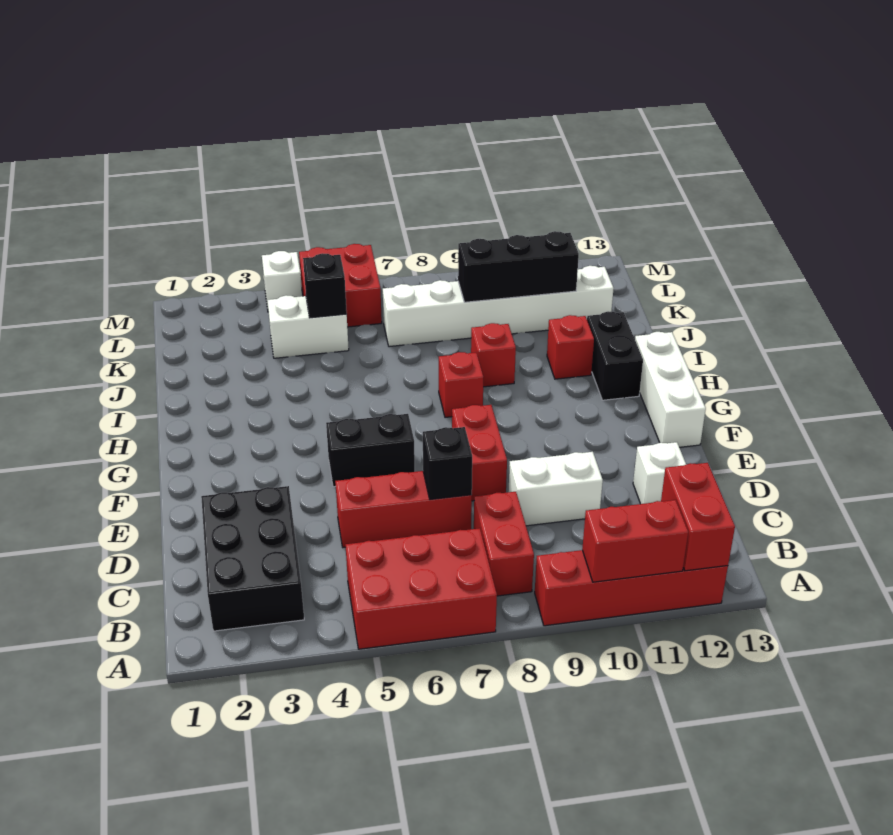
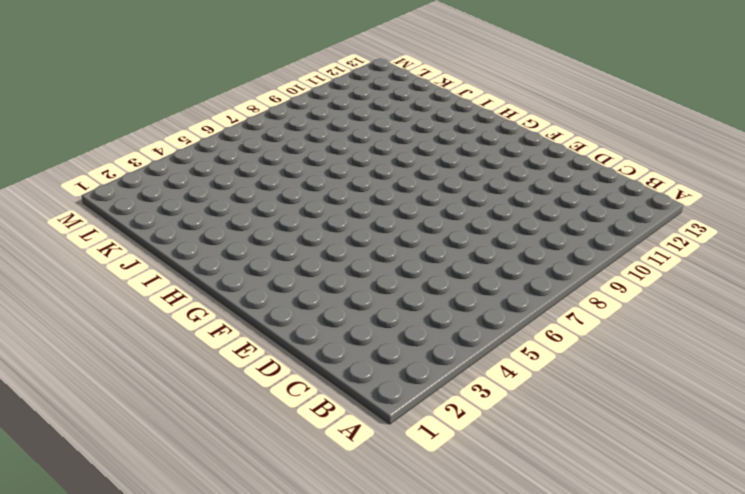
none -> red 2x3 brick [346,528,497,649]
none -> red 1x4 brick [535,550,728,626]
none -> black 2x3 brick [201,486,304,631]

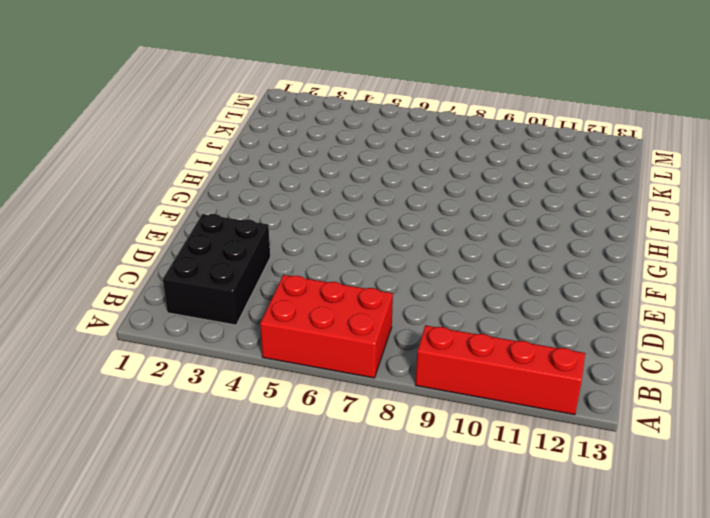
none -> red 1x2 brick [474,492,534,596]
none -> red 1x3 brick [335,471,472,547]
none -> white 1x2 brick [508,452,603,526]

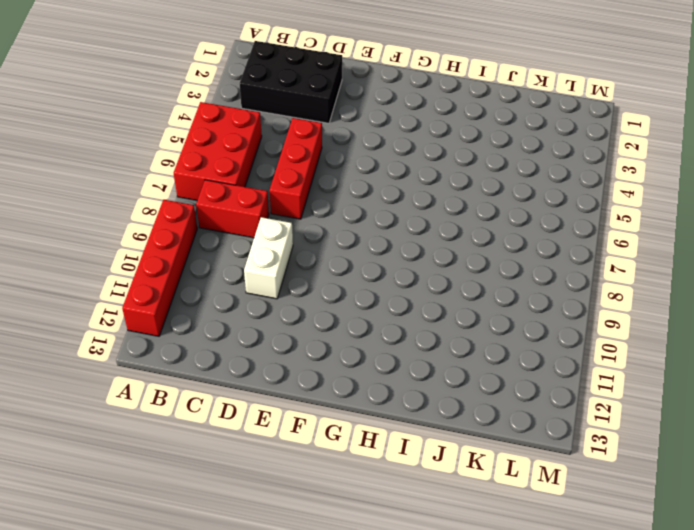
none -> white 1x1 brick [633,442,686,504]
none -> red 1x2 brick [452,405,507,501]
none -> black 1x2 brick [326,414,415,487]

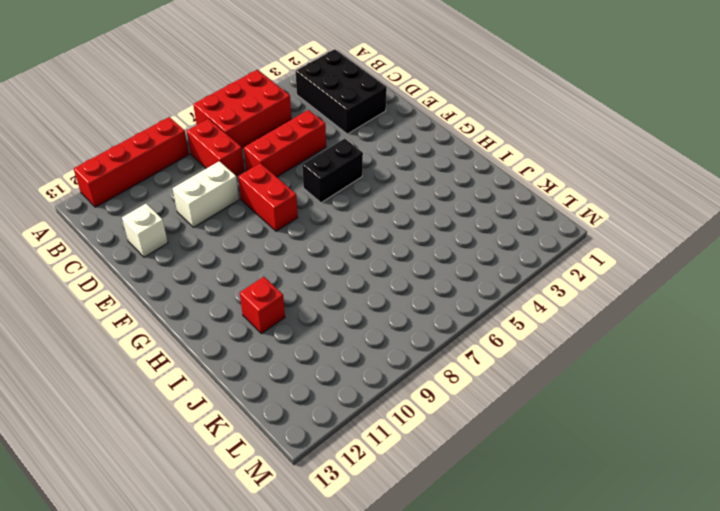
none -> white 1x3 brick [635,332,706,447]
none -> red 1x1 brick [439,352,483,417]
none -> black 1x2 brick [587,311,643,400]

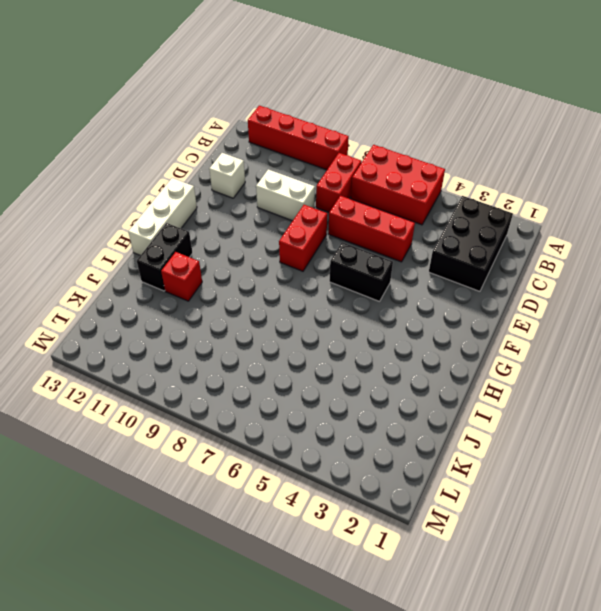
none -> red 1x1 brick [439,352,483,417]
none -> red 1x1 brick [471,323,516,387]
none -> white 1x2 brick [267,295,349,358]

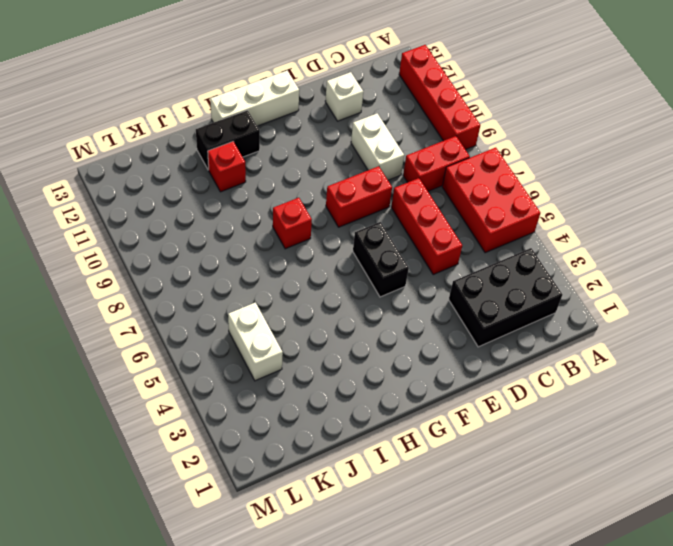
none -> red 1x1 brick [471,323,516,387]
none -> white 1x6 brick [383,266,614,347]
none -> red 2x2 brick [299,244,382,327]

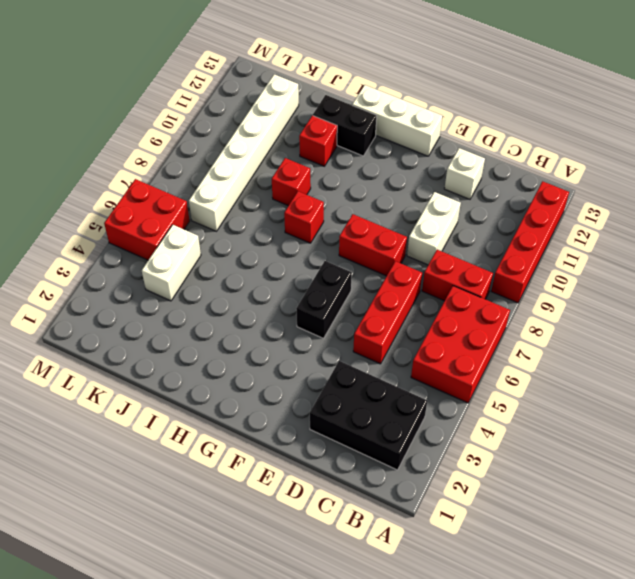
none -> white 1x1 brick [262,251,302,309]
none -> red 1x2 brick [582,500,688,582]
none -> red 1x2 brick [661,463,735,571]

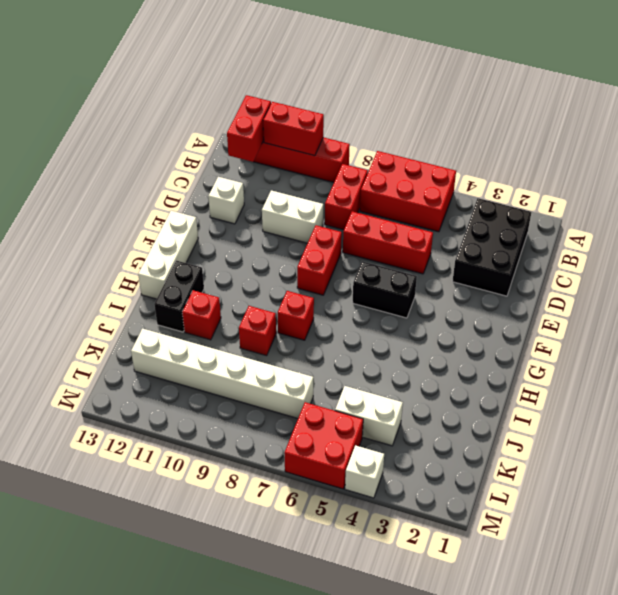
none -> black 1x1 brick [423,427,472,499]
none -> black 1x1 brick [303,253,347,318]
none -> black 1x3 brick [458,231,579,302]

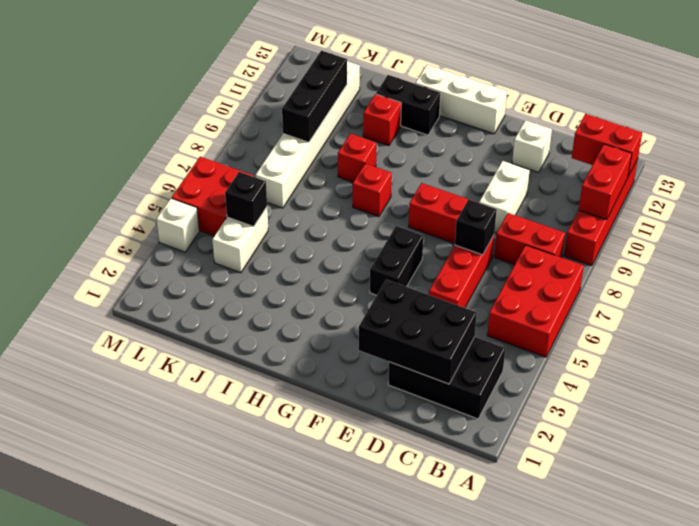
black 2x3 brick [359,280,477,384] -> none

